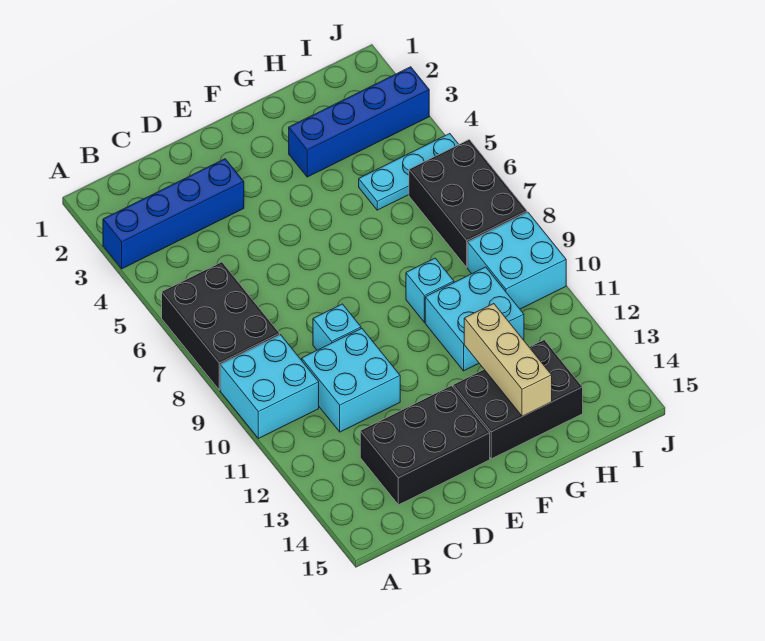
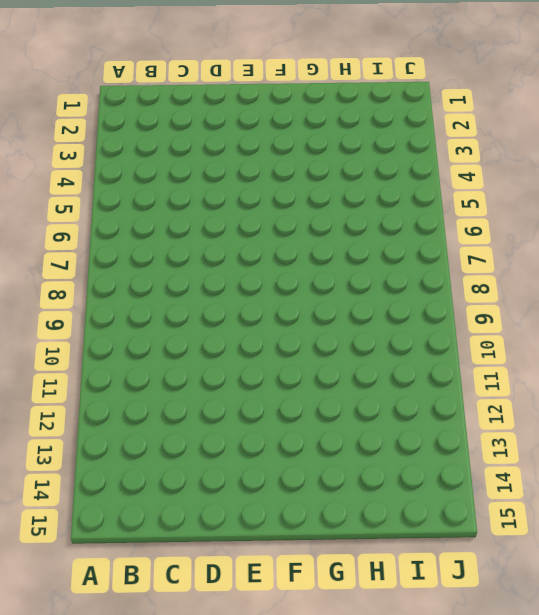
none -> blue 1x4 brick [103,159,244,269]
none -> black 2x3 brick [162,262,280,390]
none -> cyan 2x2 brick [220,335,319,438]

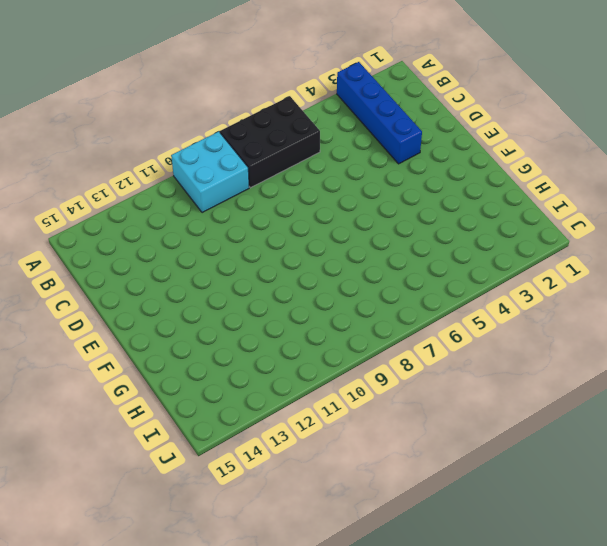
none -> cyan 2x2 brick [302,328,400,432]
none -> black 2x3 brick [360,386,490,505]
none -> cyan 1x1 brick [313,304,361,350]

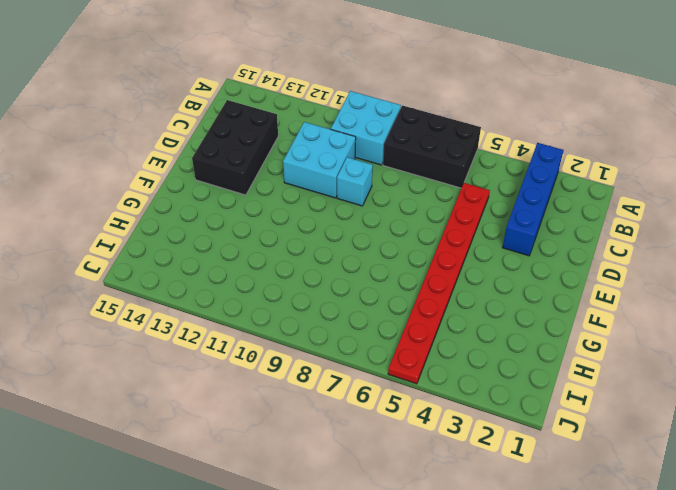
red 1x8 plate [388,183,490,384] -> cyan 1x3 plate [359,134,459,210]
none -> black 2x3 brick [453,340,583,459]
none -> blue 1x4 brick [289,67,429,177]
none -> cyan 1x1 brick [406,258,454,322]

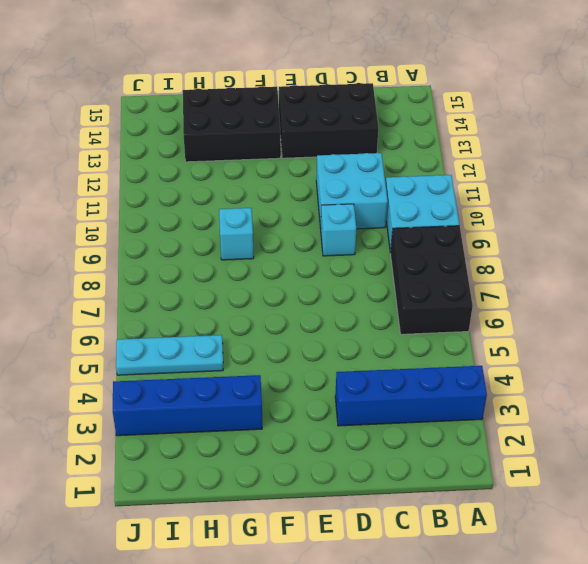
none -> cyan 2x2 brick [425,267,524,371]
none -> black 2x3 brick [409,140,527,267]
none -> cyan 2x2 brick [468,212,566,309]

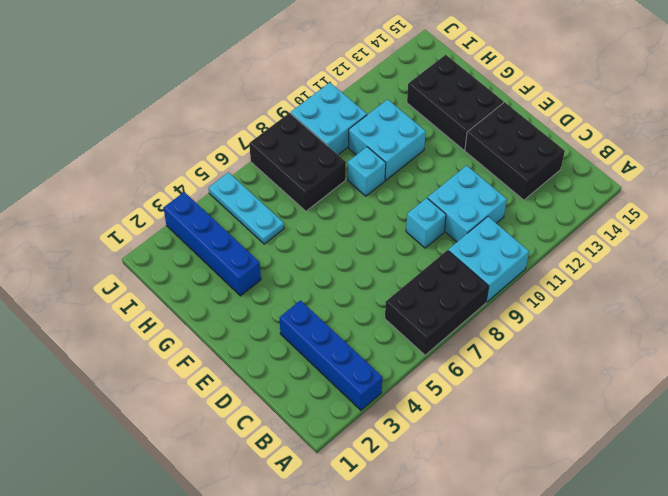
black 2x3 brick [249,113,346,211] -> black 2x3 brick turned to [409,140,527,267]
none -> tan 1x3 brick [464,304,552,416]

